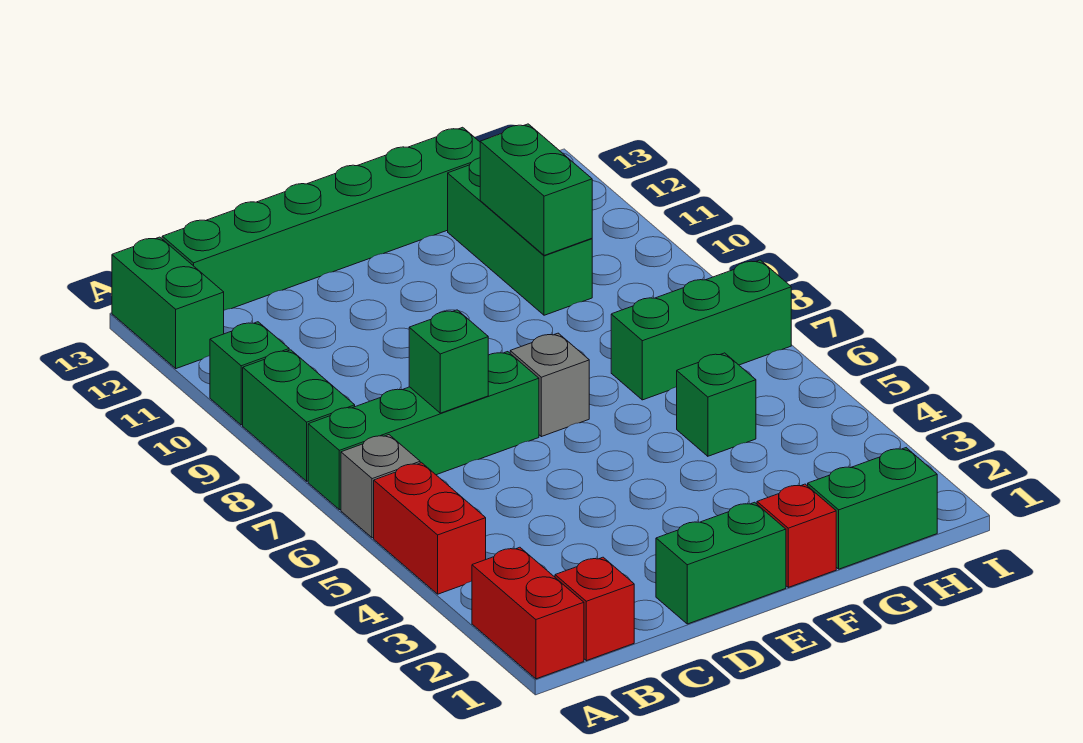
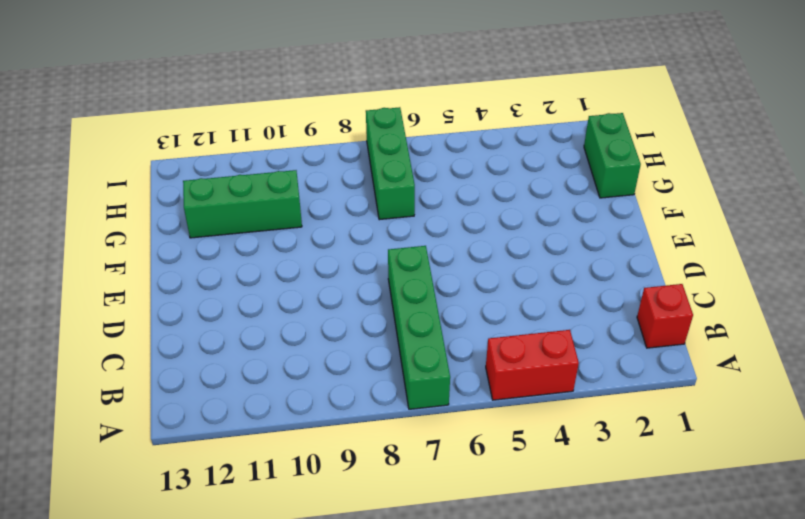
none -> red 1x2 brick [472,547,584,679]
none -> grey 1x1 brick [341,435,420,538]
none -> green 1x2 brick [243,350,355,481]

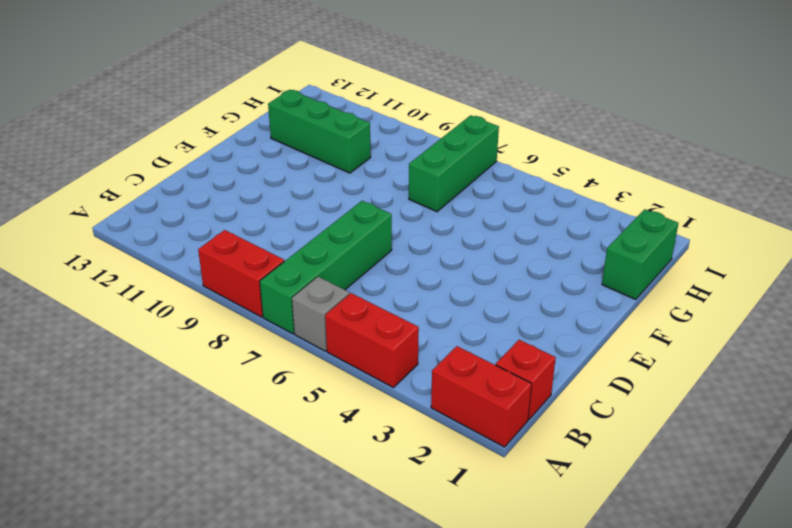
red 1x2 brick [198,230,284,317] -> green 1x2 brick [243,350,355,481]
none -> green 1x1 brick [210,322,289,425]
none -> green 1x2 brick [112,237,224,369]
none -> green 1x6 brick [162,127,480,310]

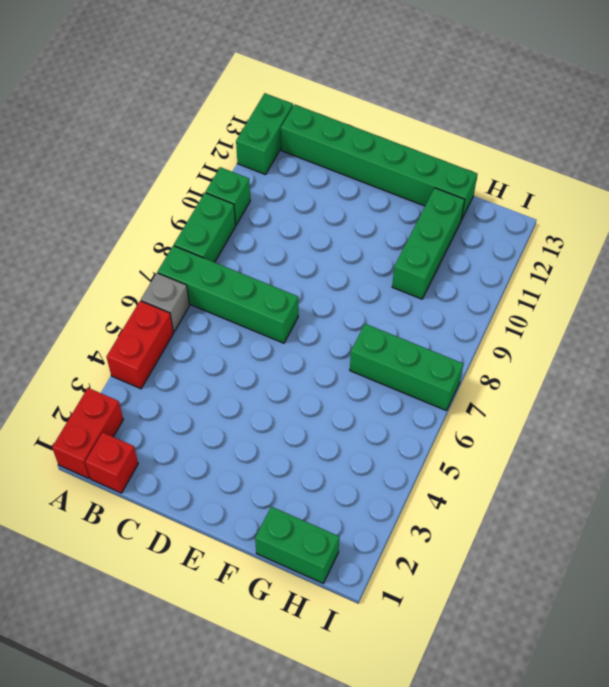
none -> green 1x2 brick [656,502,786,624]
none -> grey 1x1 brick [510,333,589,437]
none -> red 1x1 brick [757,484,836,587]

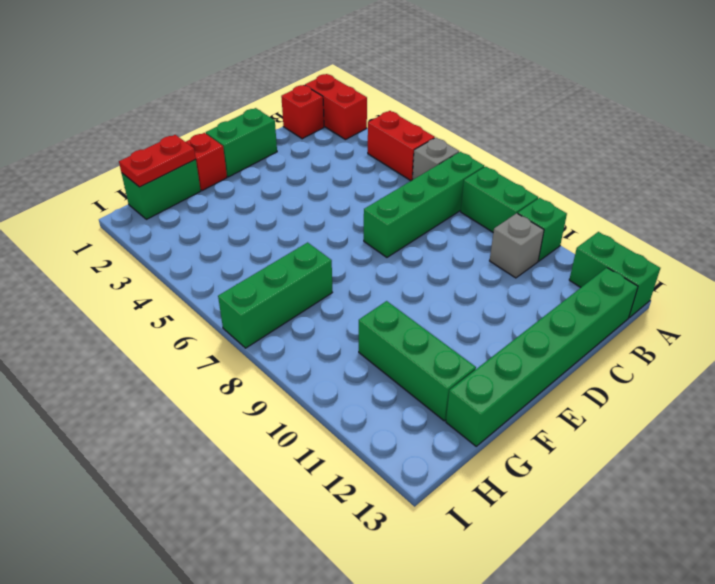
grey 1x1 brick [490,213,544,278] -> grey 1x1 brick moved to [510,333,589,437]
red 1x2 plate [119,135,196,187] -> none
none -> green 1x1 brick [677,353,756,456]
none -> green 1x1 brick [409,310,488,413]
none -> green 1x2 brick [480,124,592,255]

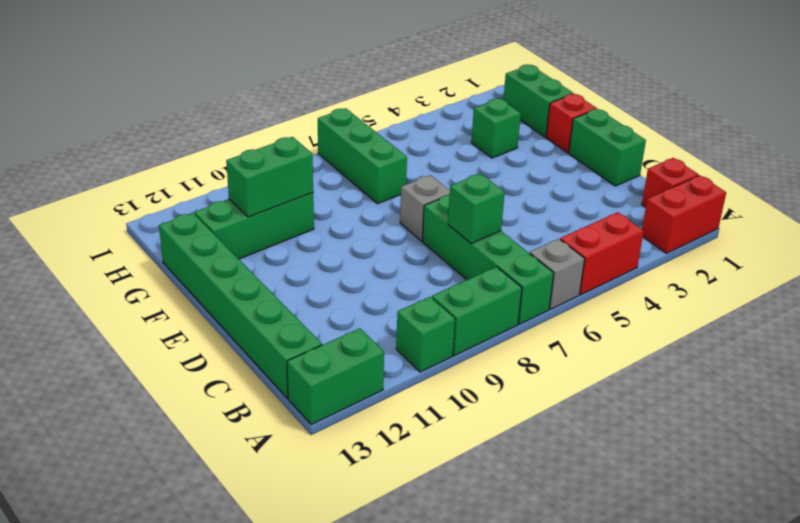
green 1x1 brick [471,98,521,158] -> green 1x1 brick moved to [677,353,756,456]

